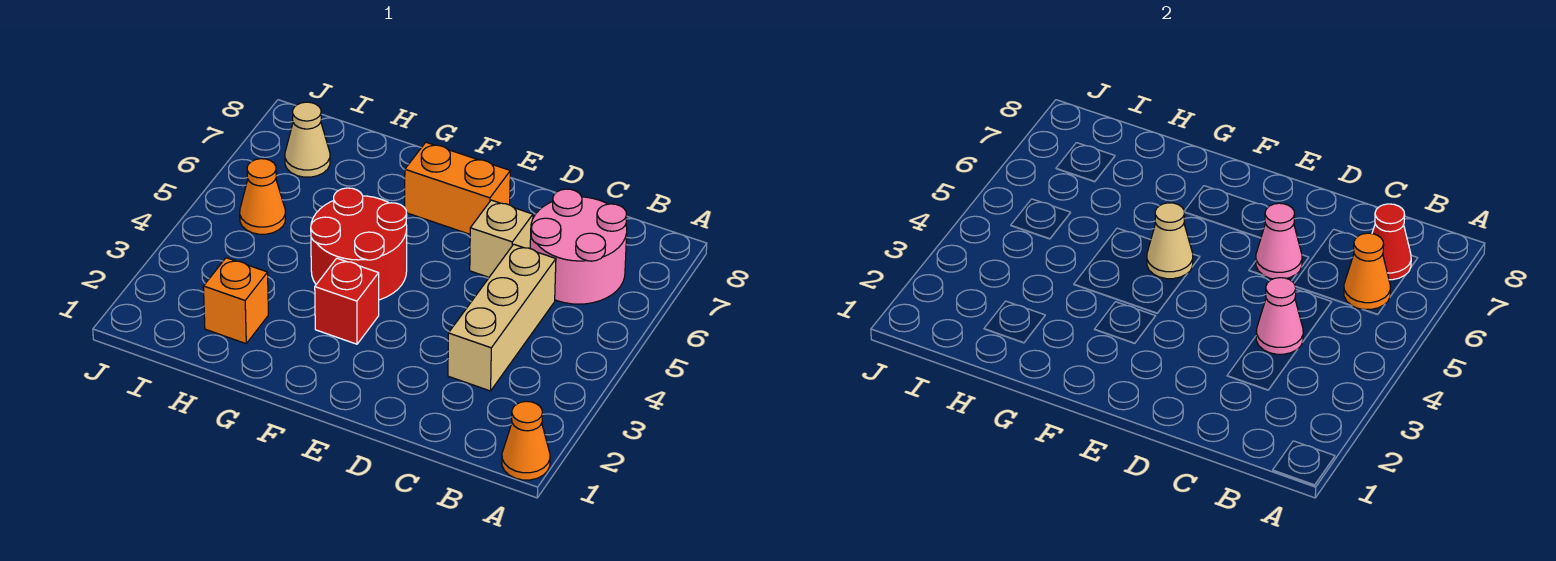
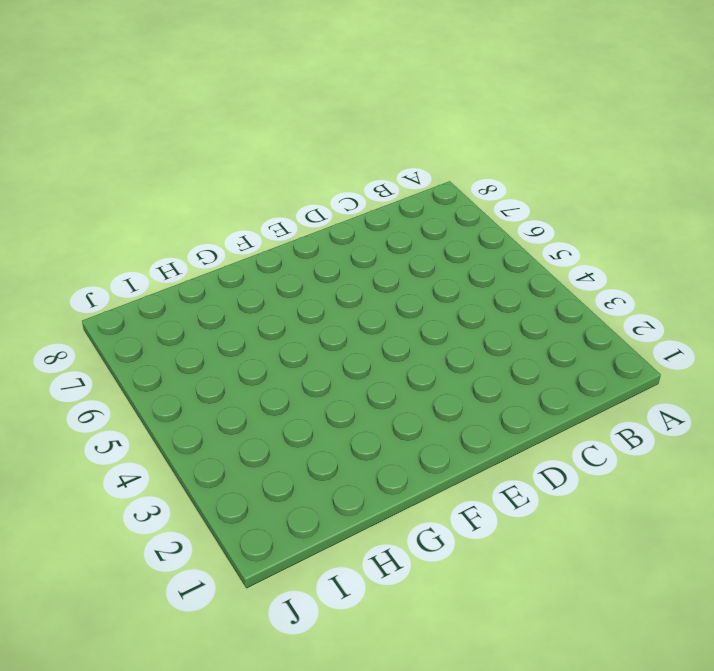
none -> orange 1x1 cone [502,401,550,480]
none -> pink 2x2 round brick [530,189,627,304]
none -> tan 1x3 brick [448,244,556,391]

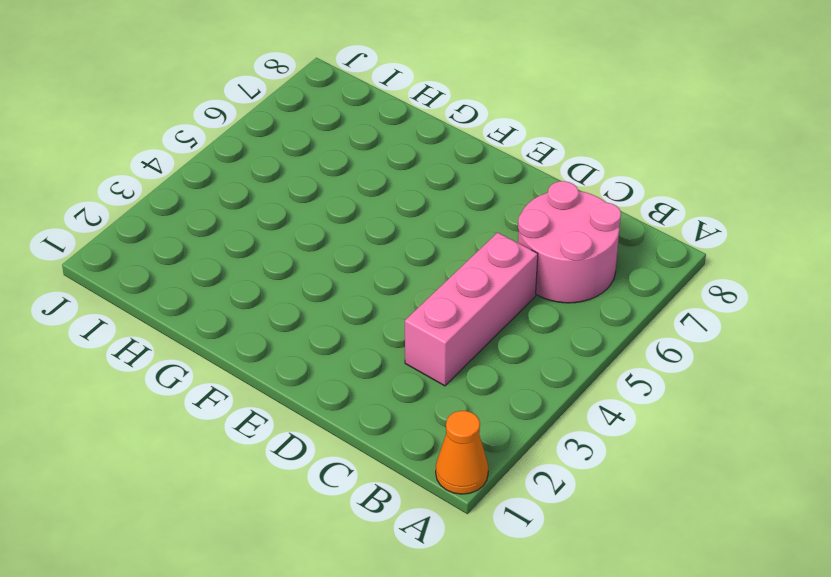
pink 1x3 brick [405,232,538,386] -> tan 1x3 brick [448,244,556,391]
none -> tan 1x1 brick [470,200,533,277]
none -> orange 1x2 brick [405,142,510,234]
none -> red 1x1 brick [315,258,379,344]

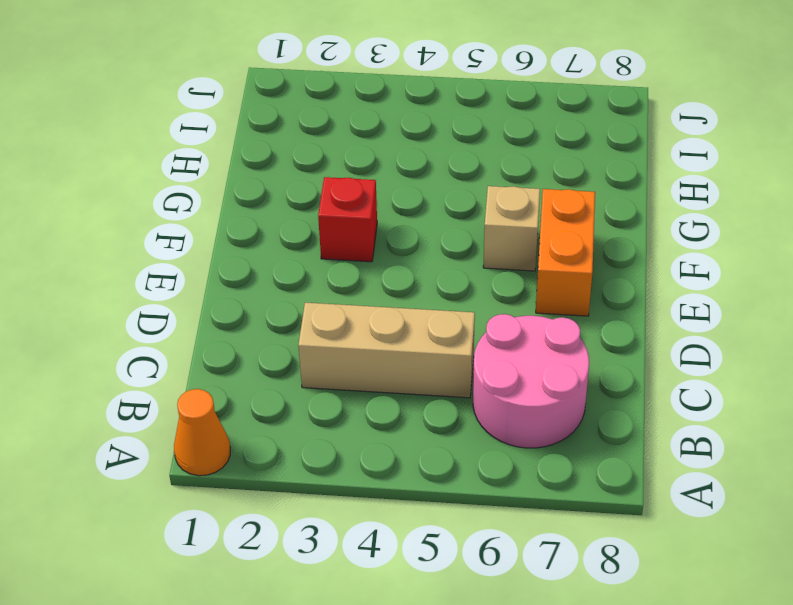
tan 1x1 brick [483,186,540,271] -> tan 1x1 brick moved to [470,200,533,277]
none -> red 2x2 round brick [311,188,407,300]
none -> orange 1x1 brick [203,258,268,344]
none -> orange 1x1 cone [240,159,285,234]

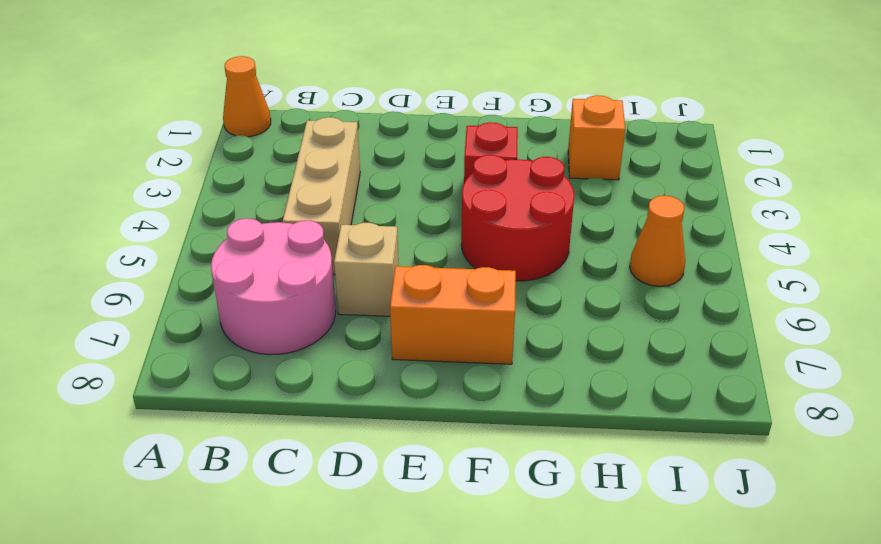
none -> tan 1x1 cone [285,102,330,177]
none -> orange 1x1 cone [1344,233,1390,309]
none -> red 1x1 cone [1372,204,1411,280]

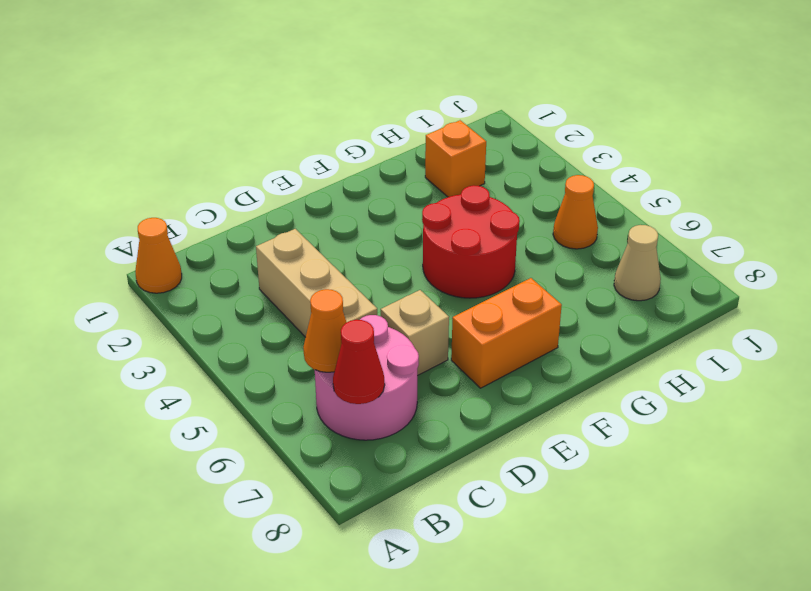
none -> red 1x1 brick [315,258,379,344]
none -> pink 1x1 cone [1256,278,1303,354]
none -> pink 1x1 cone [1256,203,1302,279]

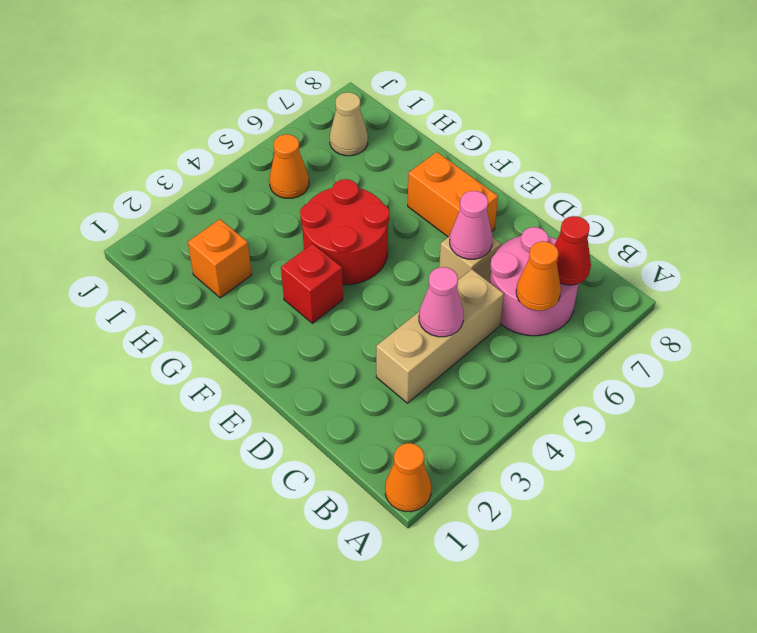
none -> tan 1x1 cone [1147,203,1193,279]

